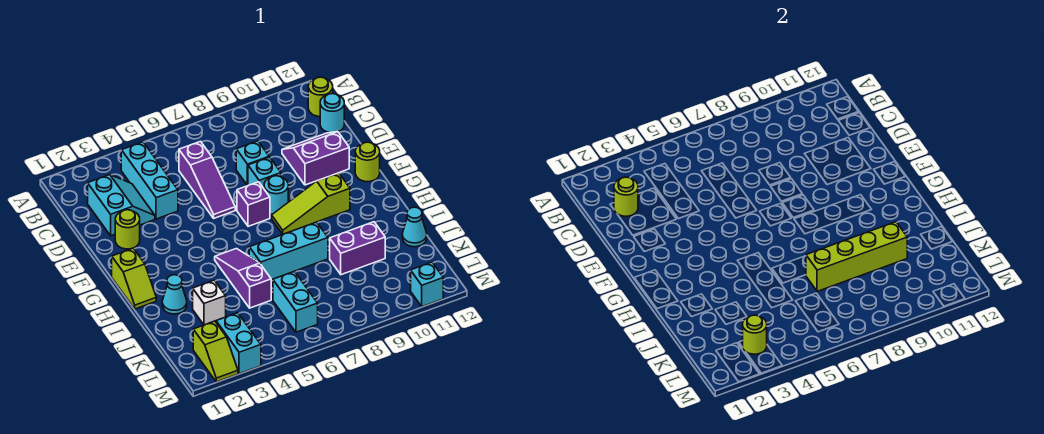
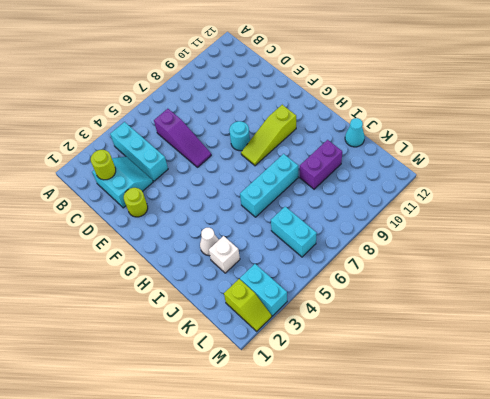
white 1x1 cone [200,228,219,256] -> none
none -> lime 1x1 round brick [308,77,333,117]
none -> cyan 1x1 round brick [320,94,344,133]
none -> cyan 1x1 brick [236,141,269,186]

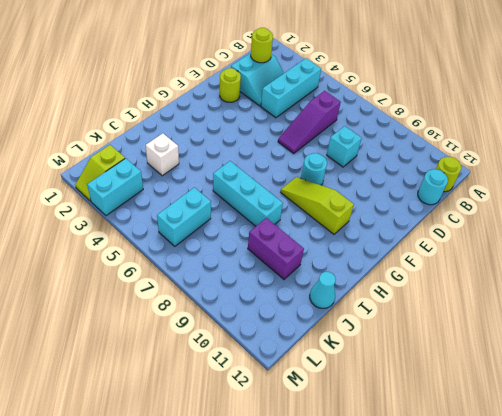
none -> purple 2x2 slope [282,132,349,185]
none -> cyan 1x1 brick [248,157,281,188]
none -> purple 1x1 brick [237,182,270,226]

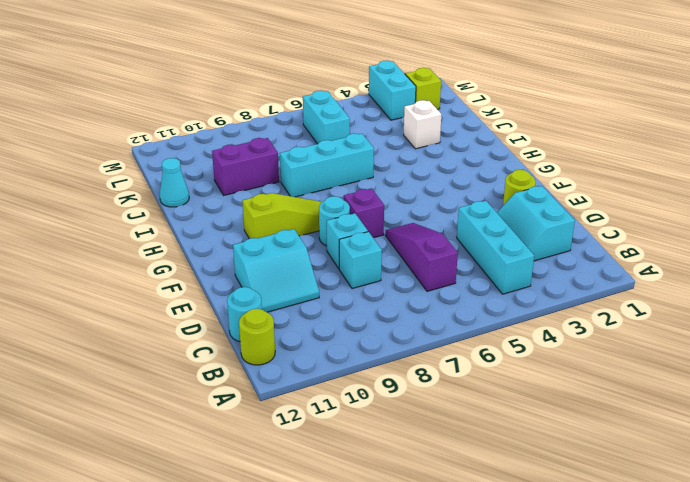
cyan 2x2 slope [233,229,319,312] -> purple 2x2 slope [282,132,349,185]
none -> lime 1x1 round brick [355,142,380,182]
none -> lime 1x2 slope [112,248,156,309]
none -> purple 1x3 slope [215,249,271,308]

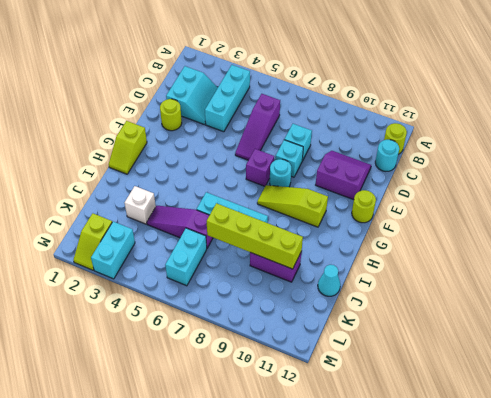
purple 1x3 slope [147,206,213,248] -> purple 1x3 slope turned to [215,249,271,308]
none -> cyan 1x1 cone [162,275,187,314]
none -> cyan 1x1 brick [411,262,443,307]
none -> lime 1x1 round brick [614,177,638,216]

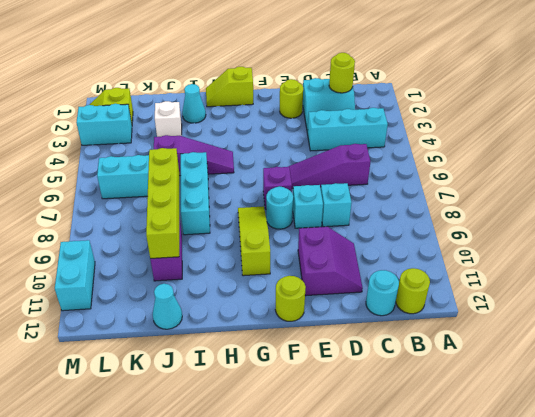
cyan 1x2 brick [55,240,95,311] -> cyan 1x1 brick [411,262,443,307]
none -> lime 1x1 round brick [743,315,767,354]

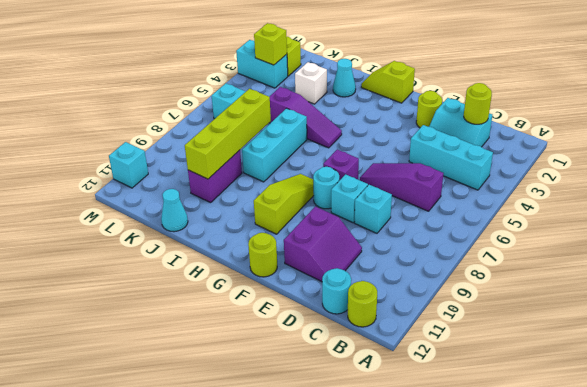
lime 1x1 brick [254,23,287,65] -> lime 1x1 round brick [743,315,767,354]

